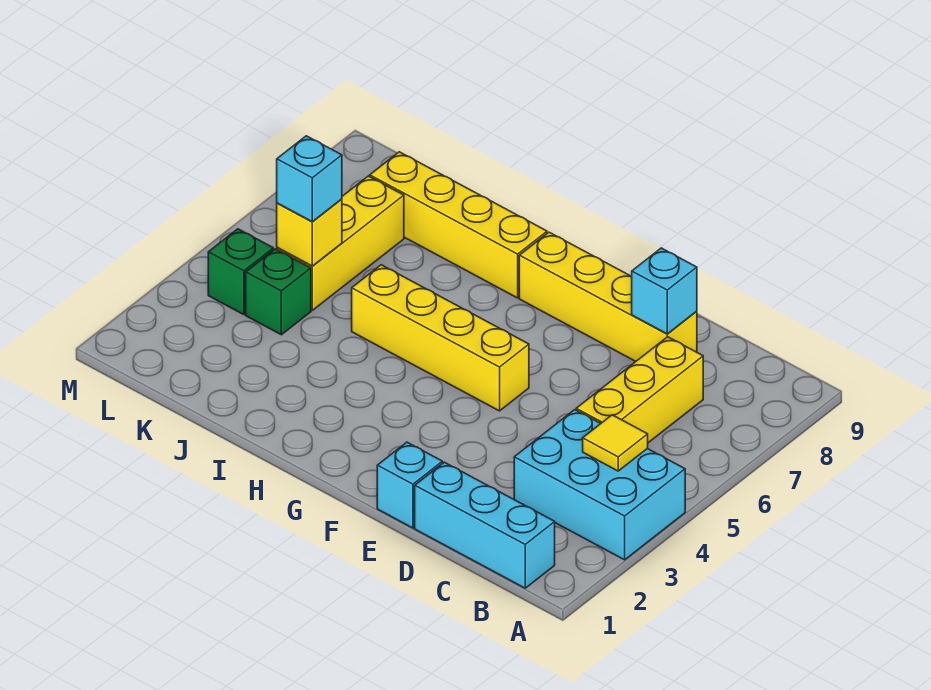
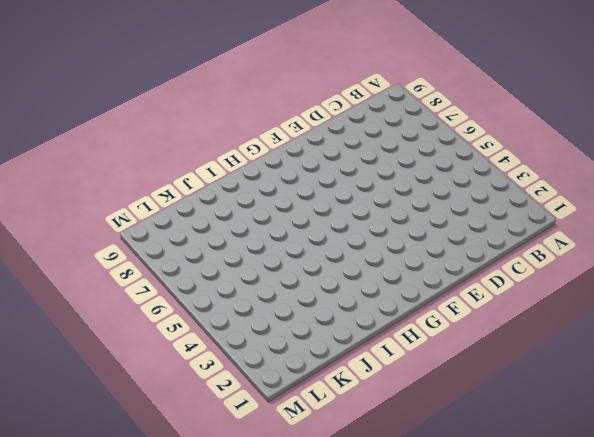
none -> cyan 2x3 brick [514,410,685,560]
none -> cyan 1x3 brick [415,462,555,588]
none -> yellow 1x3 brick [576,337,703,443]

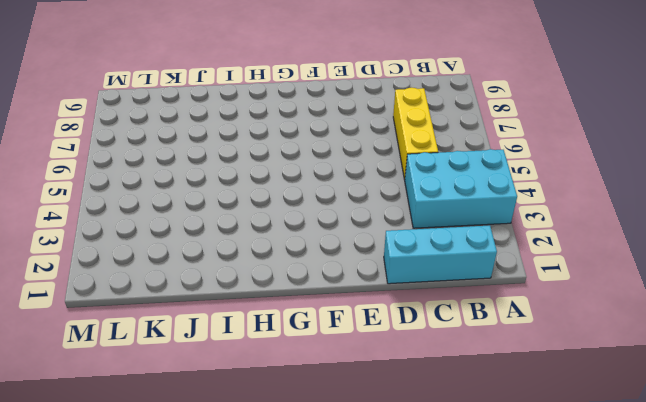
none -> yellow 1x4 brick [519,232,697,361]
none -> cyan 1x1 brick [377,442,443,528]
none -> yellow 1x4 brick [352,265,529,411]

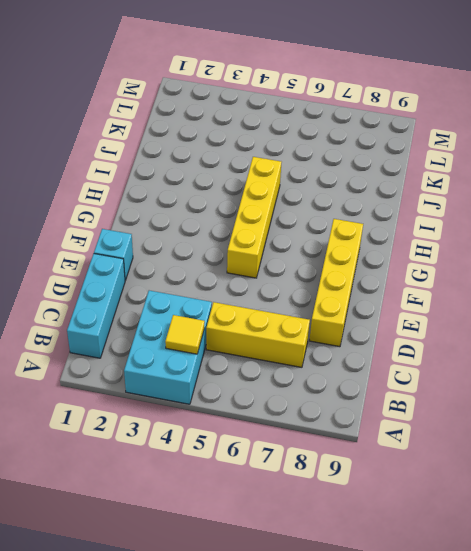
none -> yellow 1x4 brick [370,152,547,298]
none -> green 1x1 brick [246,249,311,335]
none -> yellow 1x3 brick [277,176,404,310]

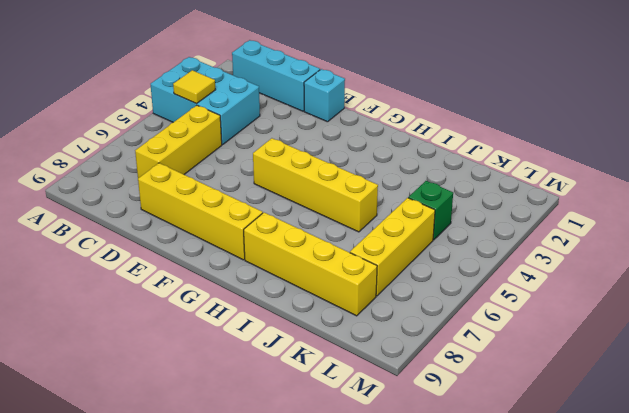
none -> green 1x1 brick [208,229,273,315]
none -> cyan 1x1 brick [631,248,697,334]
none -> yellow 1x1 brick [277,199,342,266]

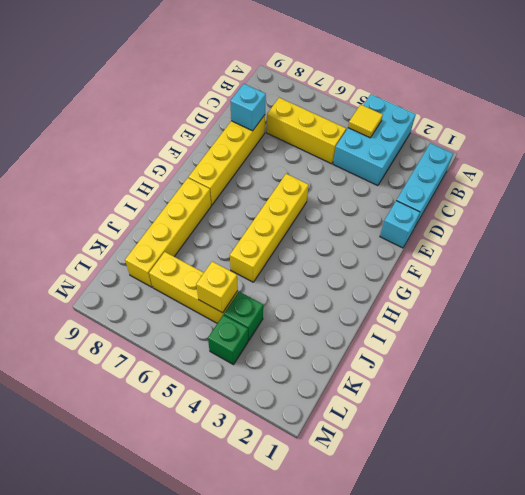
none -> cyan 1x1 brick [277,136,342,222]

